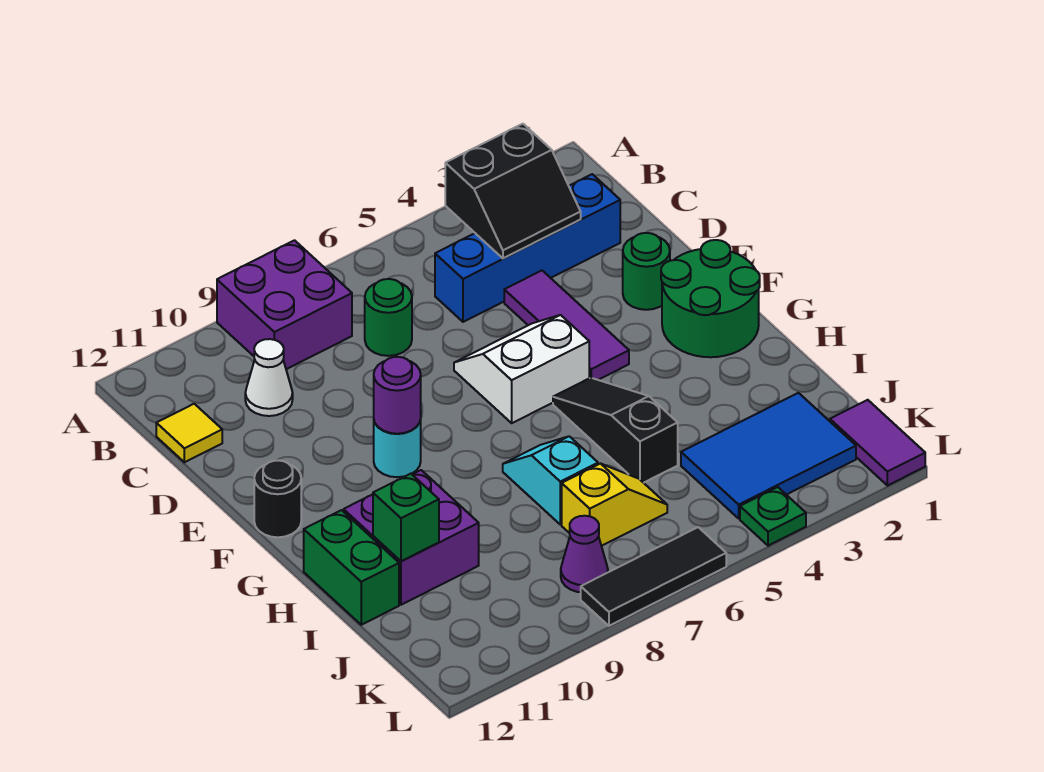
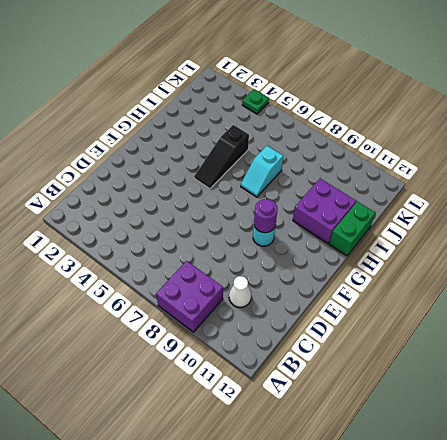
none -> blue 1x4 brick [435,174,620,322]
none -> green 1x1 round brick [365,279,412,356]
none -> yellow 1x1 tile [156,404,222,462]

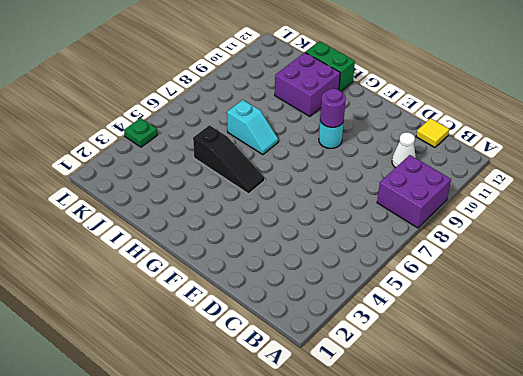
none -> blue 1x4 brick [435,174,620,322]
none -> green 1x1 round brick [365,279,412,356]
none -> purple 1x3 tile [504,271,629,380]

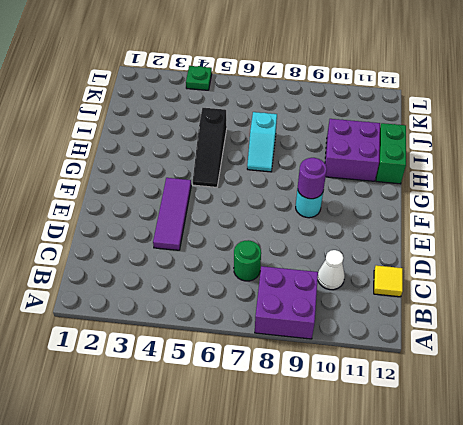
none -> blue 1x4 brick [435,174,620,322]
none -> green 1x1 round brick [623,233,670,310]
none -> white 2x2 slope [454,315,589,423]

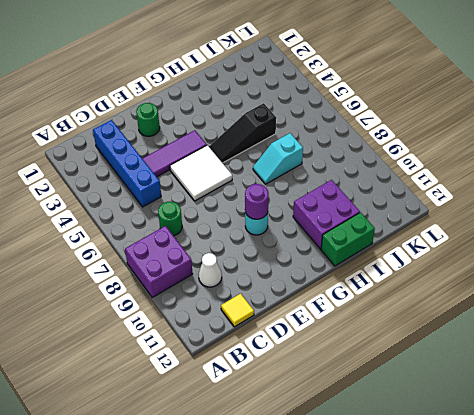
white 2x2 tile [170,145,232,201] -> white 2x2 slope [454,315,589,423]
none -> green 2x2 round brick [661,240,760,357]
none -> black 1x1 round brick [254,460,301,537]
none -> blue 2x3 tile [681,393,856,518]

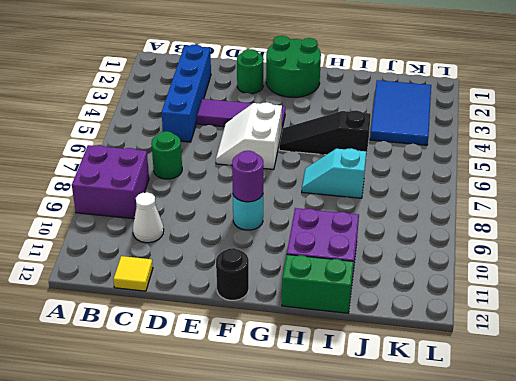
none -> yellow 1x2 slope [562,464,667,546]
none -> purple 1x2 tile [830,400,925,486]
none -> purple 1x1 cone [561,516,608,592]

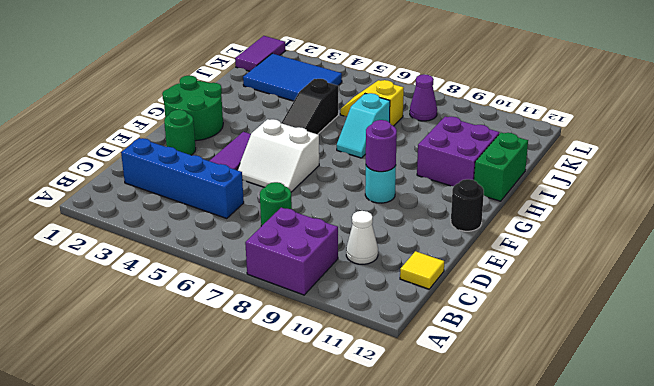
none -> green 1x1 plate [740,487,806,546]
none -> black 1x3 tile [581,527,726,626]
none -> black 2x2 slope [445,124,581,258]

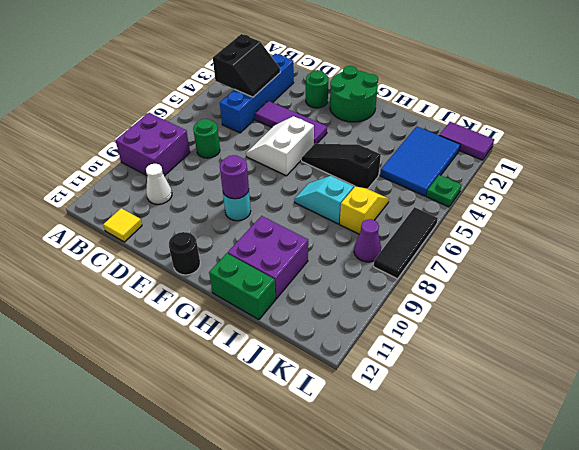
none -> green 1x1 brick [373,474,439,561]

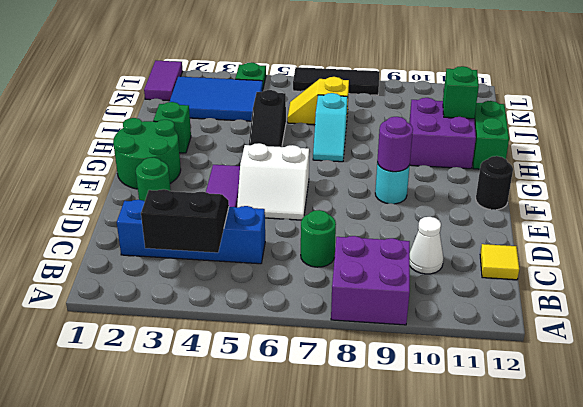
green 1x1 brick [153,102,191,153] -> none
none -> purple 1x1 cone [561,516,608,592]

